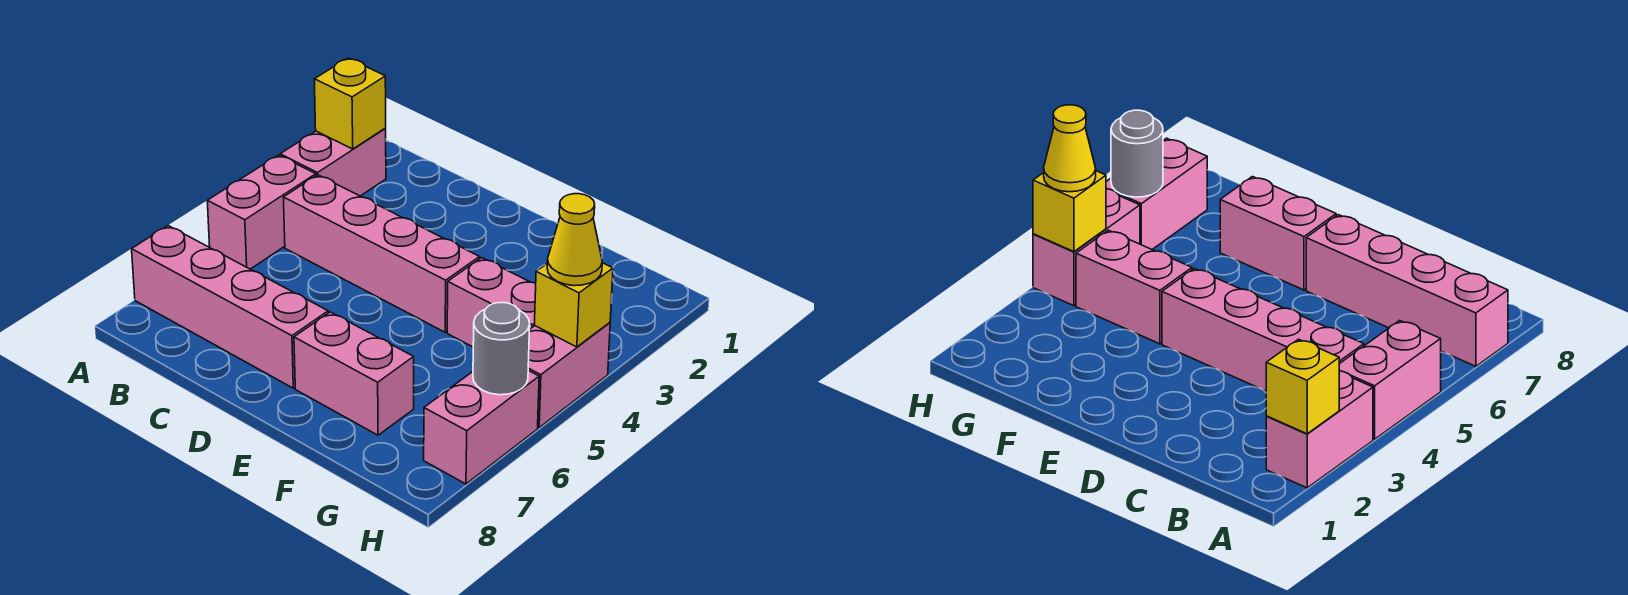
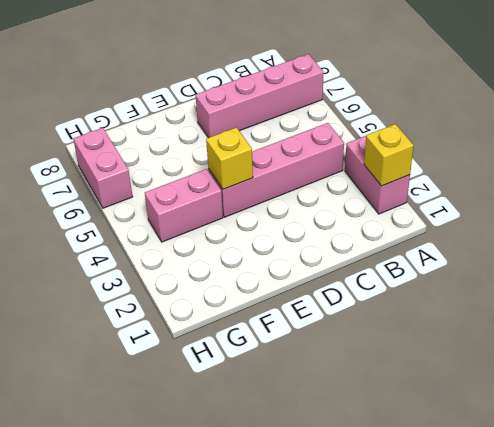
yellow 1x1 brick [206,127,253,189] -> yellow 1x1 brick moved to [535,263,613,347]
none -> pink 1x2 brick [207,155,316,269]
none -> pink 1x2 brick [294,312,414,435]
none -> pink 1x2 brick [528,323,610,427]

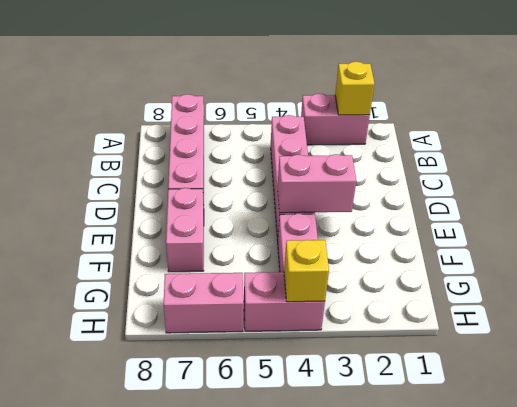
pink 1x2 brick [278,154,356,213] -> pink 1x2 brick moved to [207,155,316,269]
none -> grey 1x1 round brick [473,303,530,395]
none -> yellow 1x1 cone [547,194,602,286]

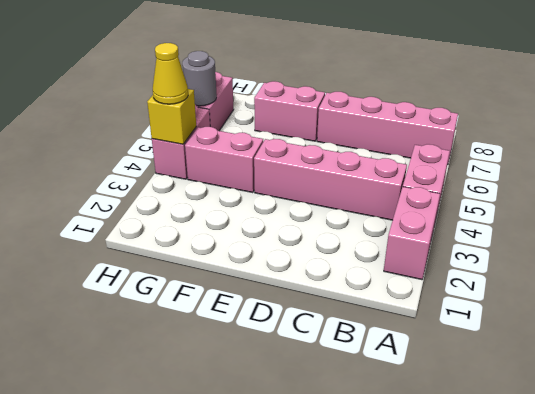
none -> yellow 1x1 brick [314,58,386,149]

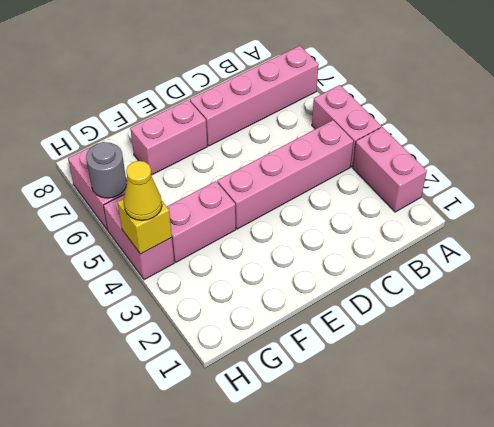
none -> yellow 1x1 brick [314,58,386,149]

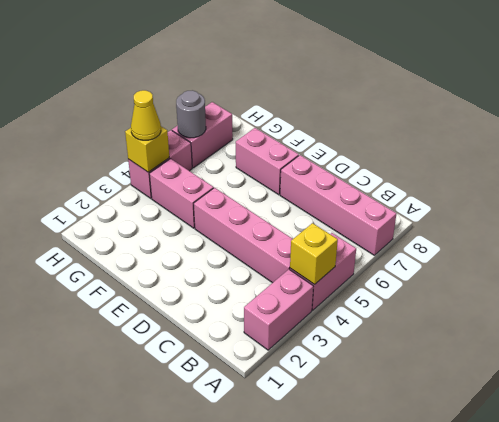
yellow 1x1 brick [290,223,338,285] -> yellow 1x1 brick moved to [314,58,386,149]

